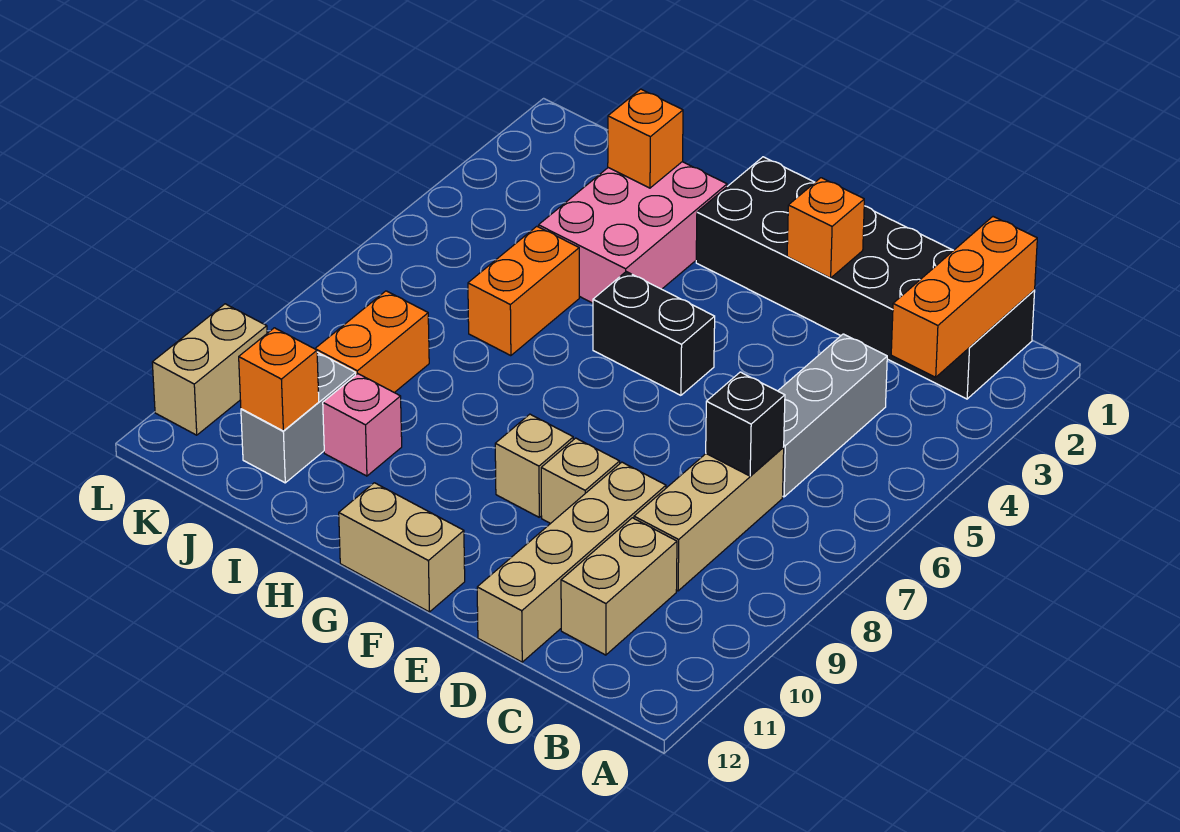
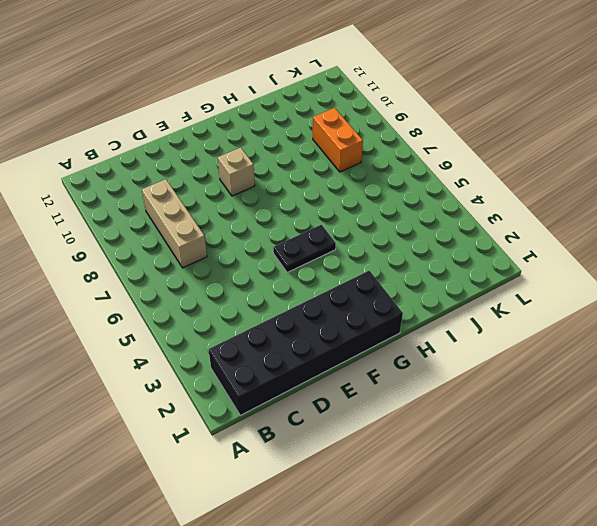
black 1x2 plate [273,225,336,273] -> black 1x2 brick [593,272,715,395]
none -> grey 1x3 brick [778,334,887,497]
none -> tan 1x2 brick [561,518,677,655]
none -> tan 1x4 brick [477,462,666,662]

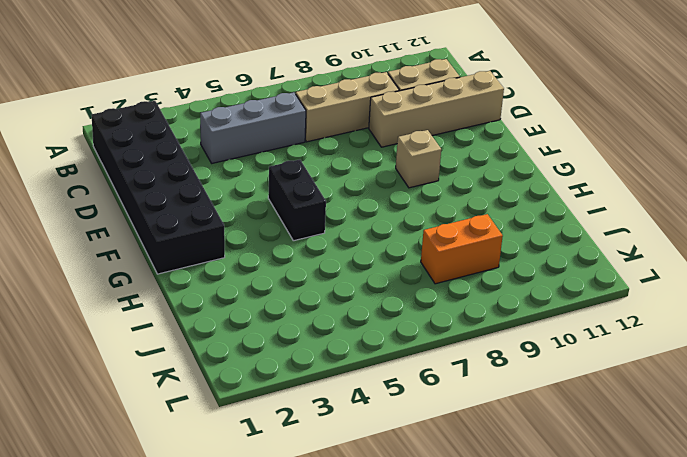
none -> tan 1x1 brick [541,438,620,524]
none -> tan 1x2 brick [339,483,465,612]
none -> pink 2x3 brick [539,162,727,303]

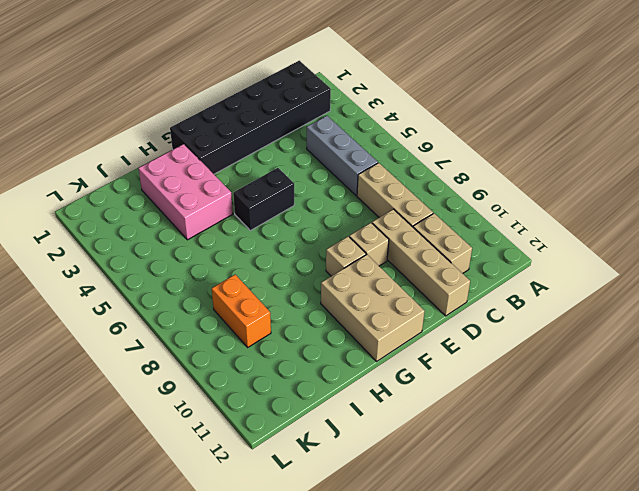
tan 2x3 brick [321,255,425,361] -> tan 1x2 brick [339,483,465,612]
none -> orange 1x2 brick [468,226,579,356]
none -> pink 1x1 brick [323,374,402,476]
none -> grey 1x2 brick [241,352,356,483]

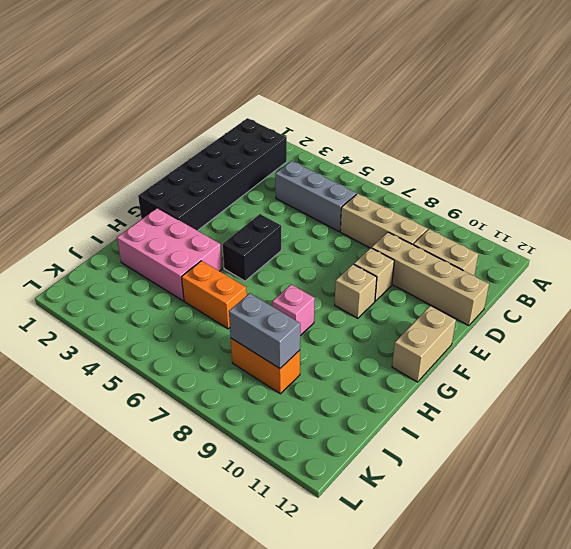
pink 1x1 brick [272,284,315,336] -> pink 1x1 brick moved to [323,374,402,476]
grey 1x2 brick [229,293,300,368] -> grey 1x2 brick moved to [241,352,356,483]
none -> tan 1x2 brick [152,304,267,435]
none -> orange 1x3 brick [891,217,1037,377]
none -> black 1x1 brick [706,372,785,476]

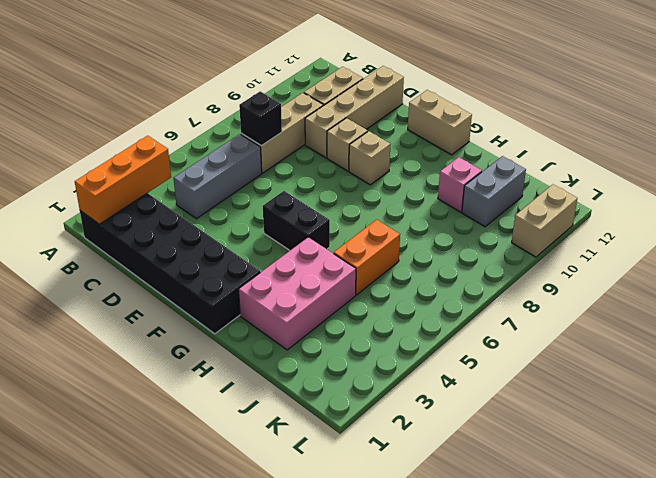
none -> orange 1x2 brick [315,291,429,393]
none -> orange 1x1 brick [787,178,864,278]
none -> orange 1x1 brick [608,89,683,188]

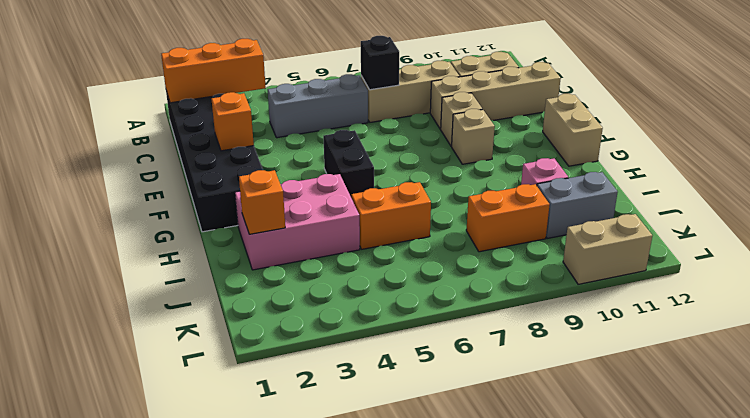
none -> orange 1x1 brick [239,328,319,431]

